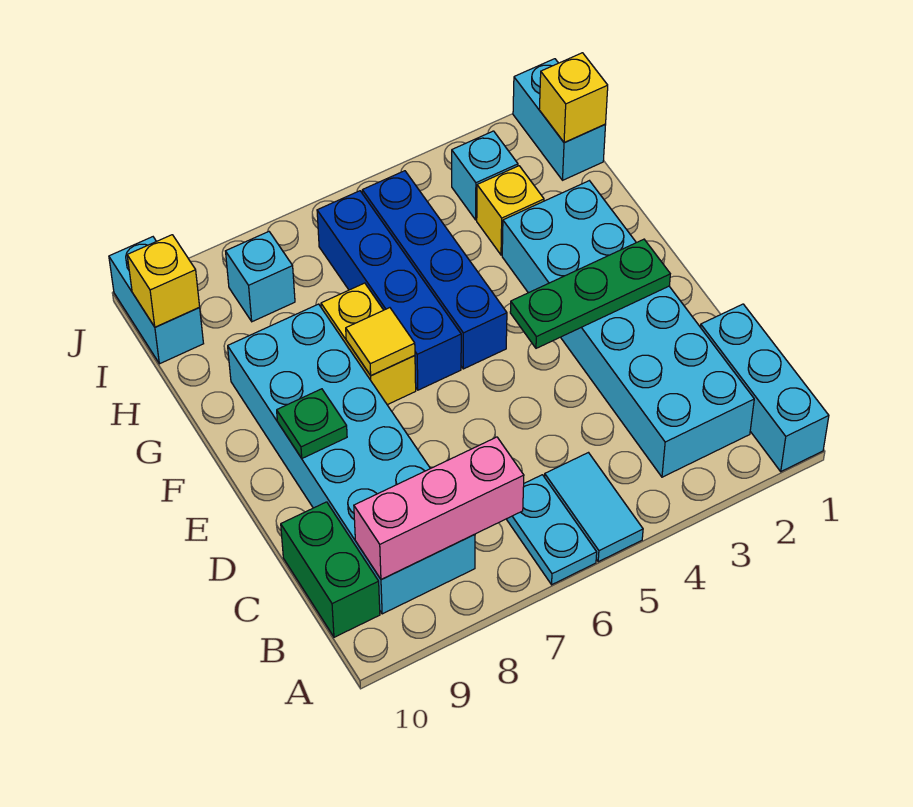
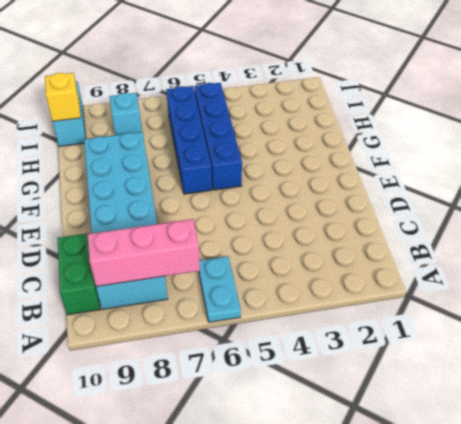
none -> cyan 1x3 brick [700,304,829,471]
none -> cyan 1x2 tile [545,453,643,562]
none -> cyan 2x6 brick [502,181,754,477]

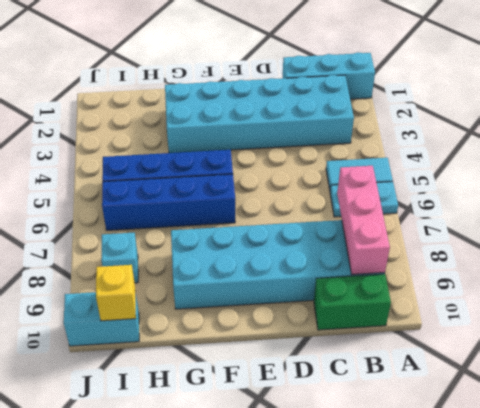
none -> yellow 1x2 brick [321,283,416,405]
none -> yellow 1x1 brick [477,166,544,255]
none -> cyan 1x2 brick [513,59,605,180]

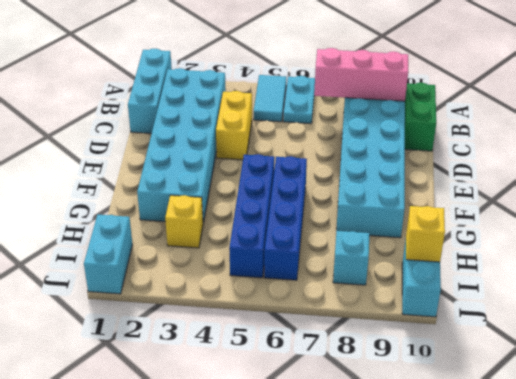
yellow 1x2 brick [216,91,252,160] -> yellow 1x2 brick moved to [321,283,416,405]
none -> cyan 1x1 brick [452,131,518,220]
none -> green 1x3 plate [510,239,670,348]
none -> green 1x1 plate [277,389,347,458]

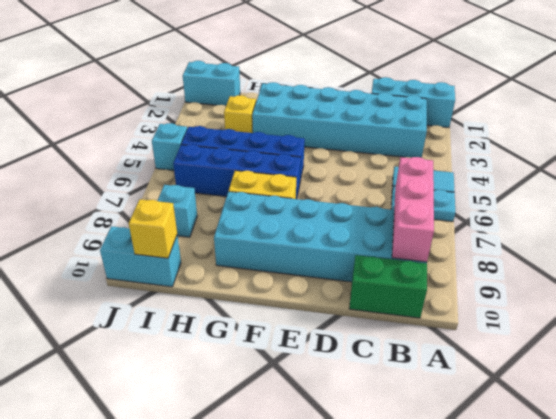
cyan 1x1 brick [152,123,187,170] -> cyan 1x1 brick moved to [452,131,518,220]
none -> green 1x3 plate [510,239,670,348]
none -> green 1x1 plate [277,389,347,458]
none -> yellow 1x1 tile [346,308,415,376]

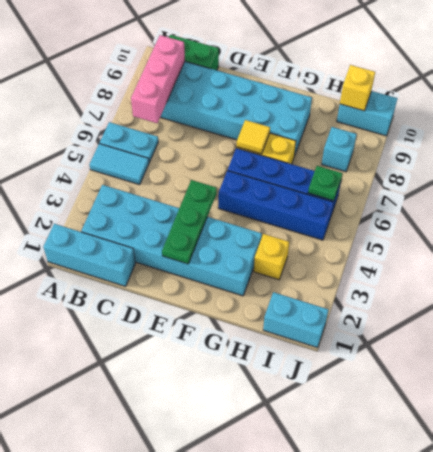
green 1x1 plate [308,166,343,201] -> green 1x1 plate moved to [277,389,347,458]
none -> cyan 1x1 brick [452,131,518,220]
none -> yellow 1x1 brick [539,53,608,143]

